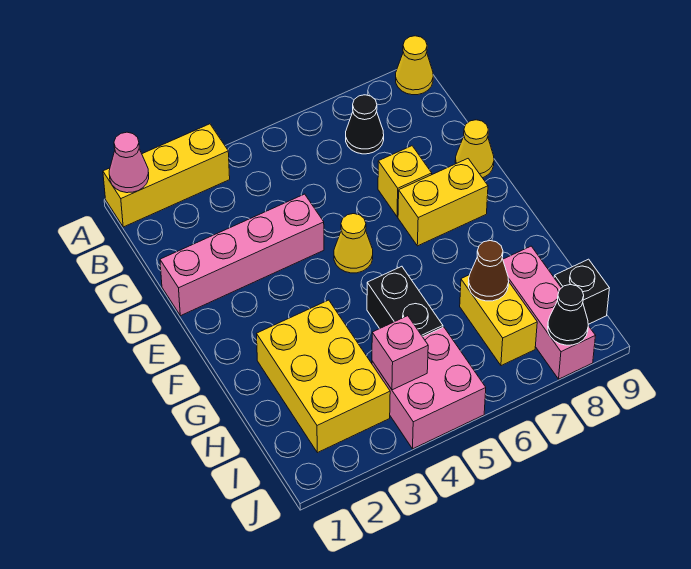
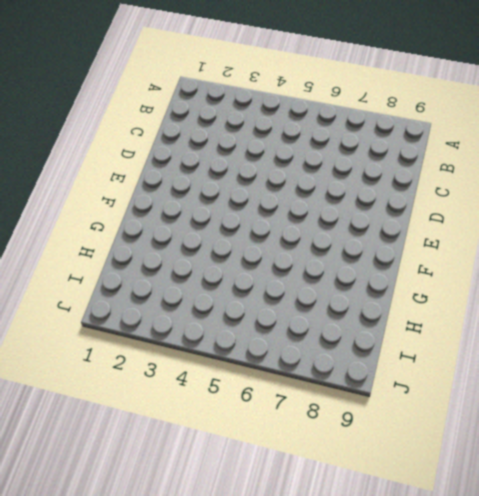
none -> yellow 1x3 brick [103,124,230,227]
none -> yellow 1x1 cone [396,36,433,95]
none -> black 1x1 cone [346,95,384,154]

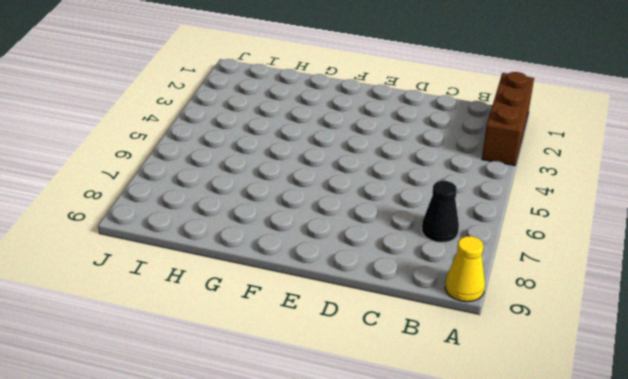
brown 1x3 brick [482,72,534,166] -> yellow 1x3 brick [103,124,230,227]
none -> pink 1x4 brick [160,194,324,316]
none -> yellow 1x1 brick [378,146,432,217]
none -> yellow 1x1 cone [455,120,494,178]

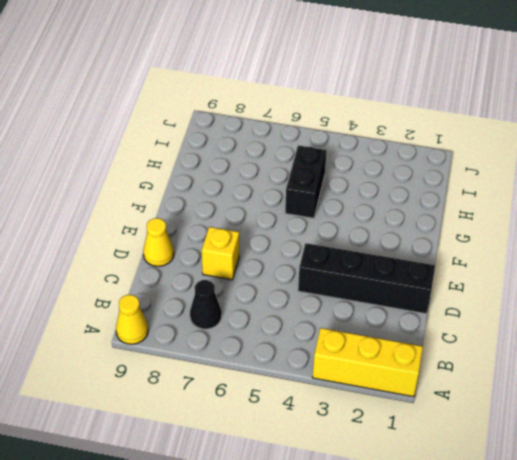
black 1x4 brick [298,243,435,314] -> pink 1x4 brick [160,194,324,316]
none -> yellow 1x1 cone [334,214,373,273]
none -> yellow 1x2 brick [398,159,488,246]
none -> yellow 2x3 brick [257,300,390,453]

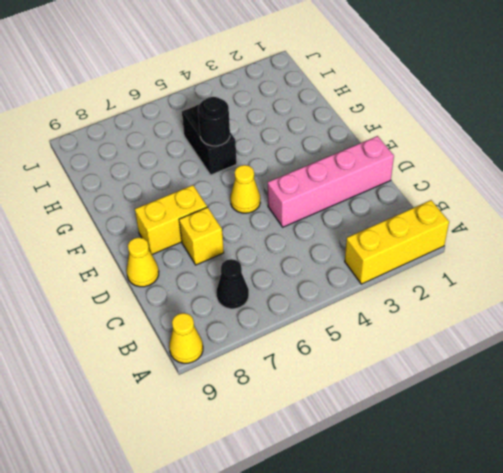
black 1x1 round brick [198,97,230,146] -> none
none -> yellow 2x3 brick [257,300,390,453]
none -> yellow 1x2 brick [460,275,537,366]
none -> pink 1x3 brick [503,246,595,379]

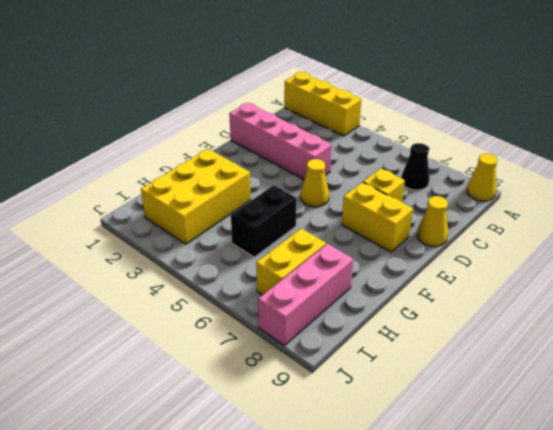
none -> pink 2x2 brick [372,327,486,449]
none -> black 1x1 brick [554,259,609,324]
none -> pink 1x1 cone [109,132,149,193]

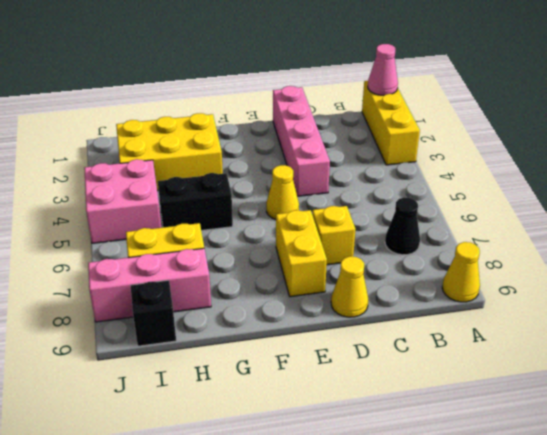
none -> brown 1x1 cone [468,241,509,301]
none -> pink 1x1 brick [372,316,428,390]
none -> black 1x1 cone [548,285,588,345]

